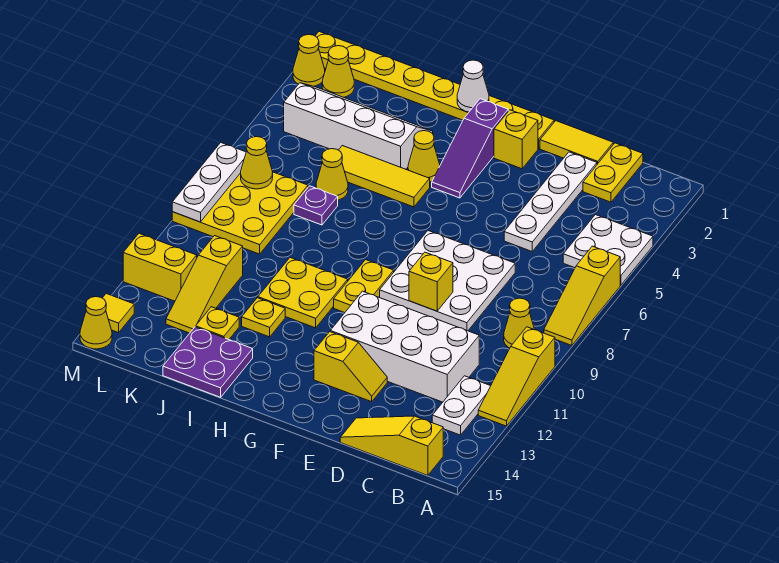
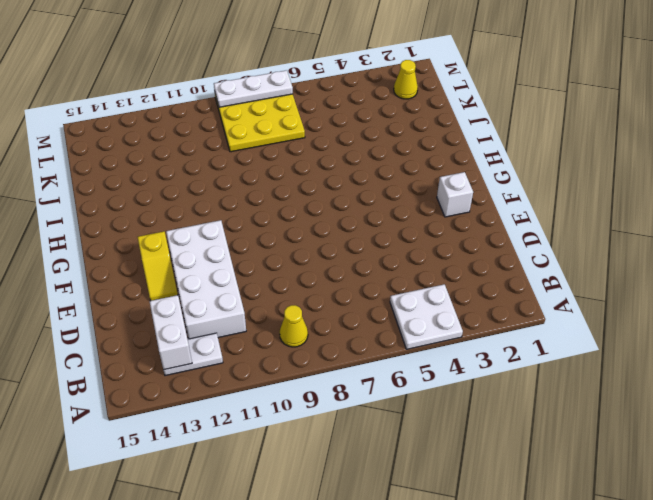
white 1x2 brick [149,295,192,370] -> none
white 1x1 brick [437,172,473,217] -> yellow 1x1 brick [494,110,538,169]
none -> yellow 1x3 slope [544,246,620,345]
none -> yellow 1x3 slope [478,327,555,426]
none -> yellow 1x3 slope [340,416,443,475]
none -> yellow 1x2 plate [583,143,643,202]

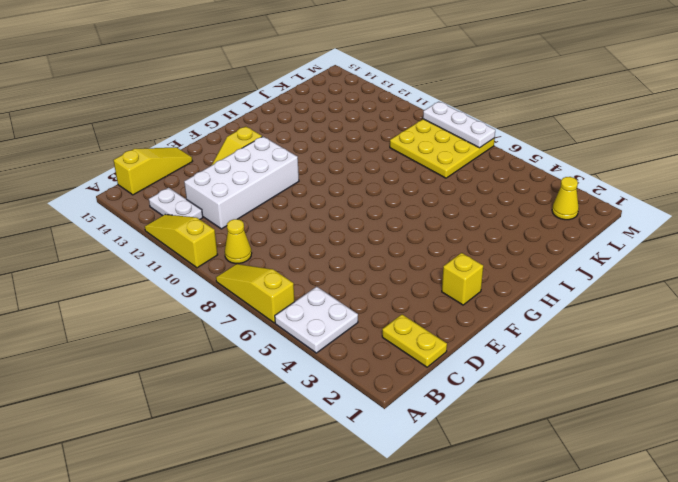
none -> yellow 1x2 tile [540,121,613,164]
none -> white 1x4 plate [504,152,597,251]
none -> white 3x3 plate [380,231,515,331]
none -> yellow 1x8 plate [316,32,554,149]

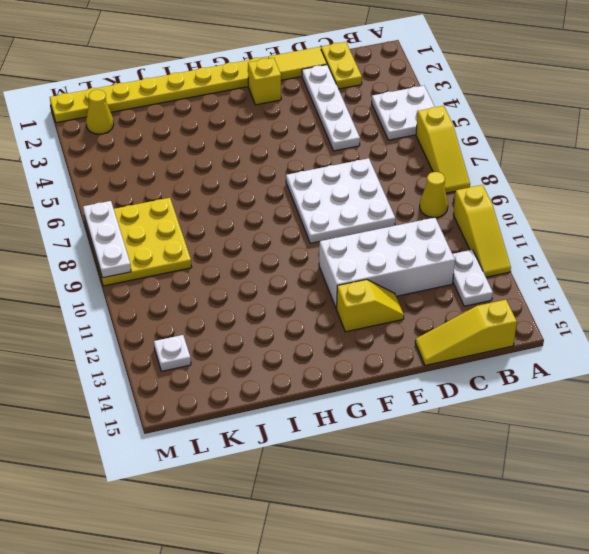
white 1x1 plate [154,335,191,371] -> none
none -> purple 1x3 slope [432,99,508,198]
none -> yellow 1x2 plate [334,260,394,313]
none -> yellow 1x1 cone [408,131,440,182]
none -> yellow 1x3 tile [339,146,430,207]

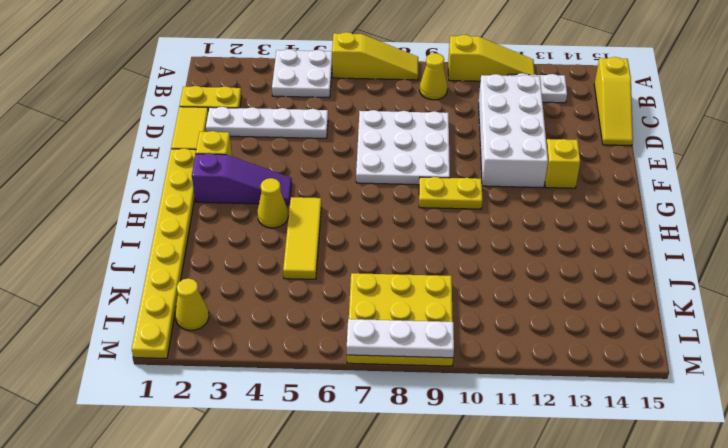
none -> yellow 2x2 plate [258,258,348,328]
none -> white 2x4 slope [284,83,433,169]
none -> yellow 1x1 plate [242,298,285,337]
none -> purple 2x2 plate [163,327,253,397]

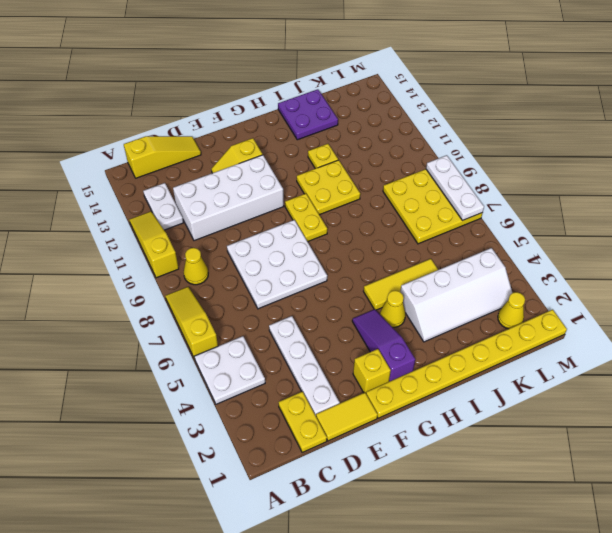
none -> yellow 1x1 cone [316,149,348,200]
none -> purple 1x1 plate [294,186,338,225]
none -> yellow 1x1 plate [196,307,239,340]
none -> yellow 1x3 slope [166,236,243,333]

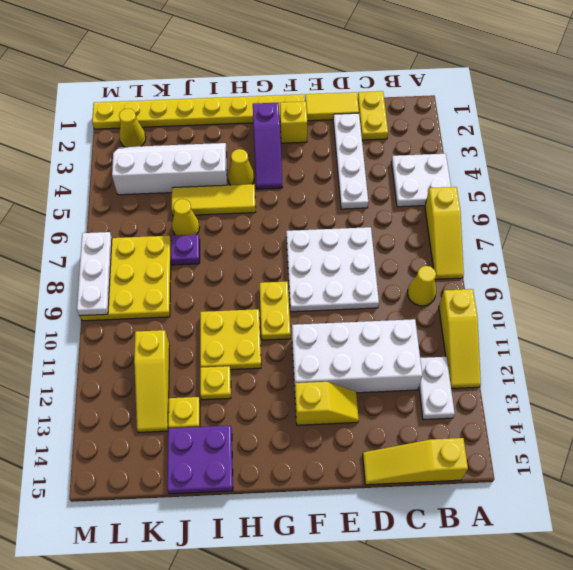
none -> yellow 1x2 brick [123,234,197,301]
none -> yellow 1x1 cone [293,34,325,86]
none -> yellow 1x1 tile [103,294,134,333]
none -> yellow 1x1 cone [80,297,112,349]

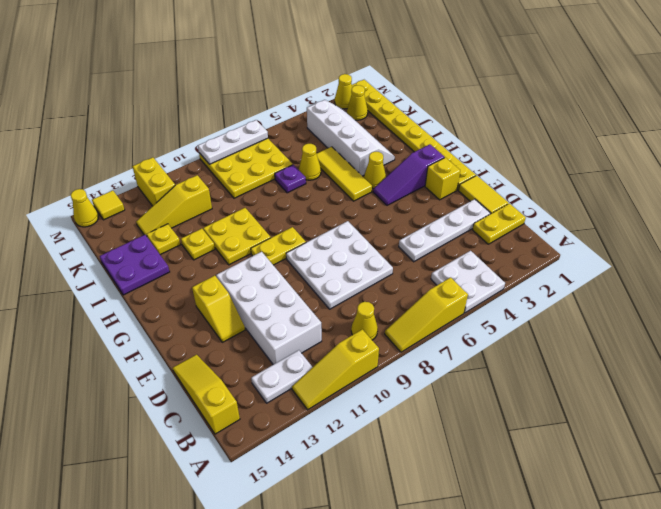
none -> yellow 1x1 brick [409,252,453,311]
none -> white 1x1 cone [457,60,489,112]
none -> yellow 1x1 cone [241,137,273,189]

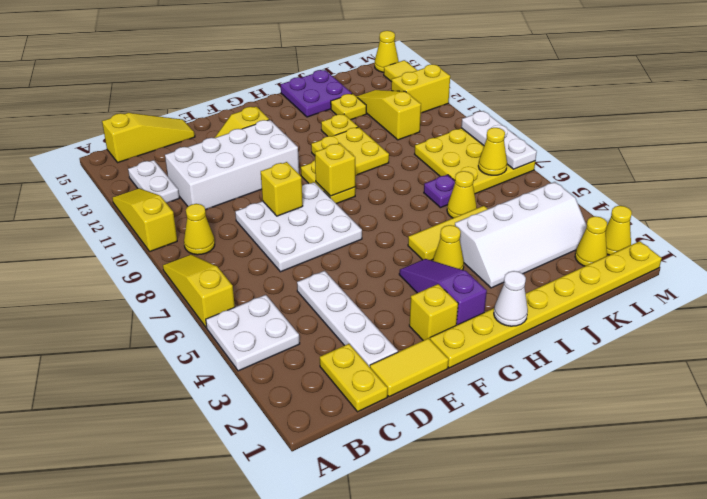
yellow 1x1 brick [315,143,355,196] -> none

